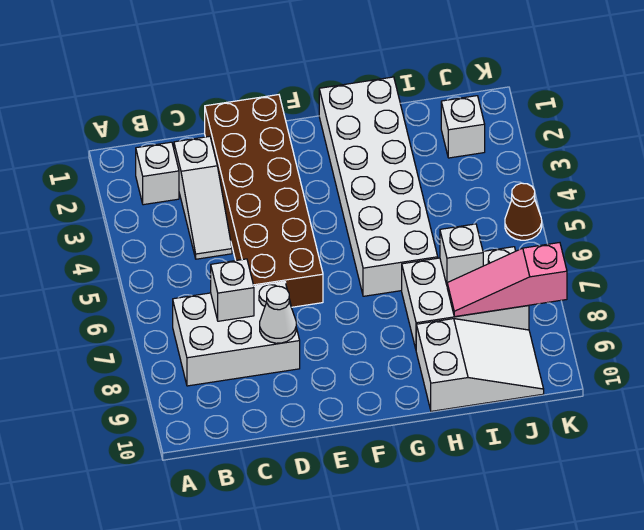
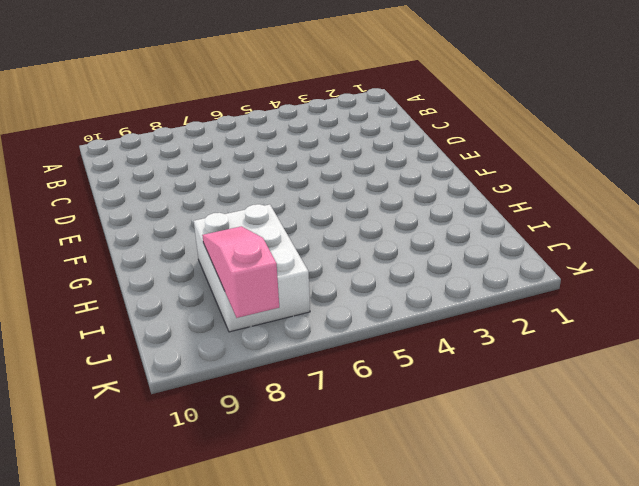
none -> white 1x1 brick [136,142,179,205]
none -> white 2x3 brick [173,282,300,386]
none -> white 1x3 slope [174,136,232,259]

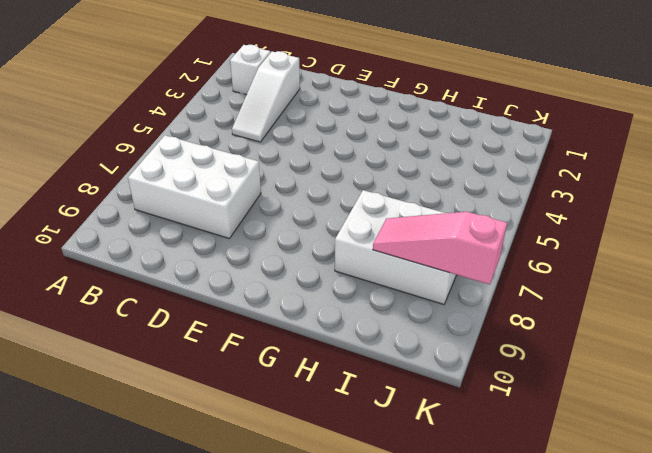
none -> brown 2x6 brick [205,95,323,307]
none -> white 2x6 brick [319,77,438,296]
none -> white 2x3 slope [416,319,544,411]

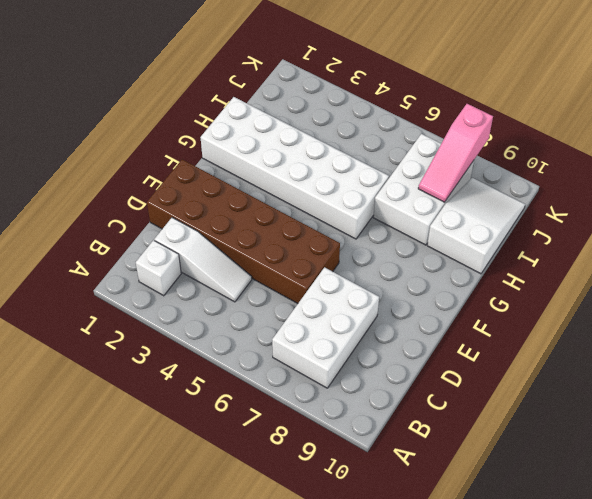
none -> white 1x1 brick [441,96,485,158]
none -> brown 1x1 cone [505,183,542,240]
none -> white 1x1 brick [211,259,254,321]

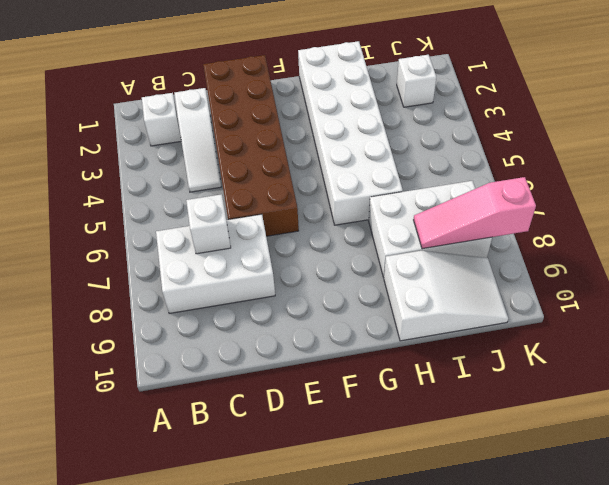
none -> brown 1x1 cone [505,183,542,240]
none -> white 1x1 cone [260,286,296,343]
none -> white 1x1 brick [440,224,483,285]

